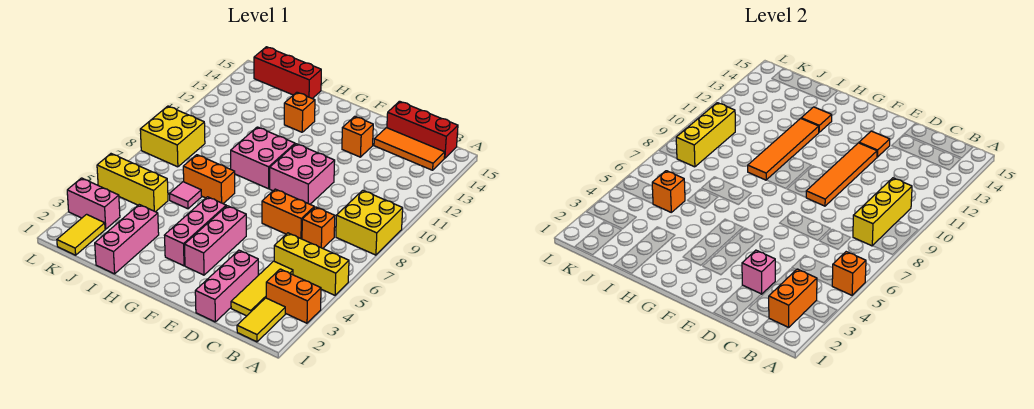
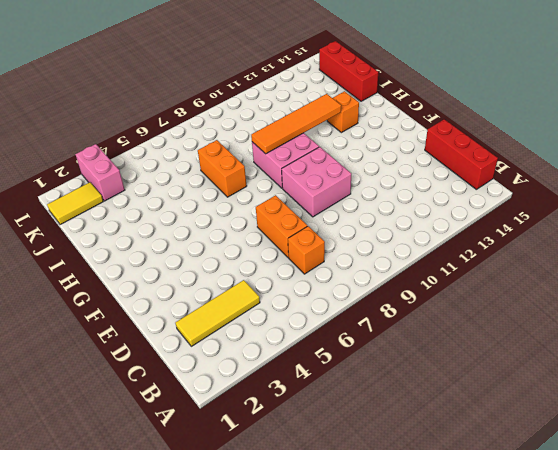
none -> orange 1x2 brick [266,269,321,323]
none -> yellow 1x3 brick [274,233,349,295]
none -> yellow 2x2 brick [336,190,403,255]
none -> yellow 1x2 tile [237,298,285,342]

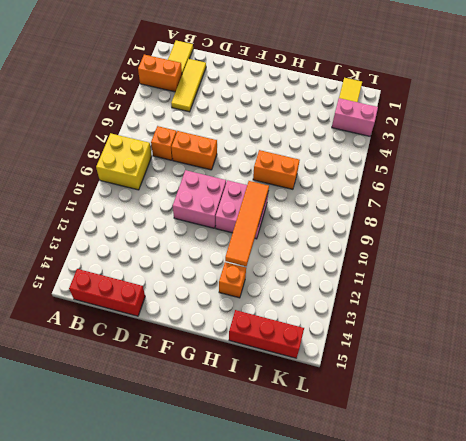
none -> yellow 1x3 brick [274,233,349,295]
none -> orange 1x3 tile [374,128,445,170]
none -> pink 1x3 brick [195,250,258,322]
none -> orange 1x1 brick [342,116,373,157]

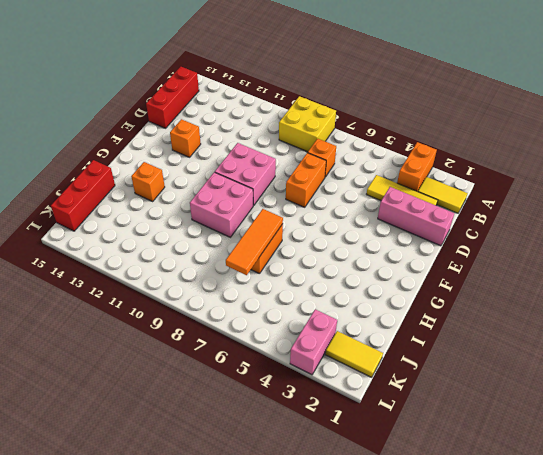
orange 1x3 tile [226,209,283,275] -> orange 1x3 tile moved to [374,128,445,170]
none -> yellow 1x3 brick [274,233,349,295]
none -> pink 1x3 brick [184,206,246,275]
none -> pink 1x3 brick [164,197,226,266]
none -> pink 1x3 brick [95,205,159,274]

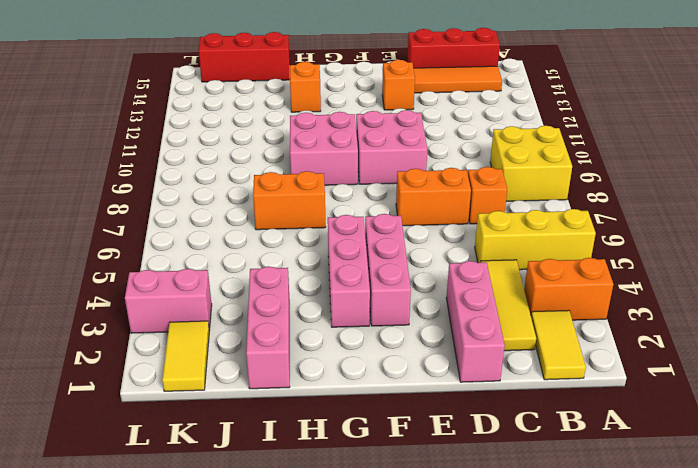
none -> pink 1x1 tile [170,182,202,209]
none -> yellow 1x3 brick [97,154,168,212]
none -> yellow 2x2 brick [140,106,205,167]
none -> orange 1x1 brick [832,252,866,295]

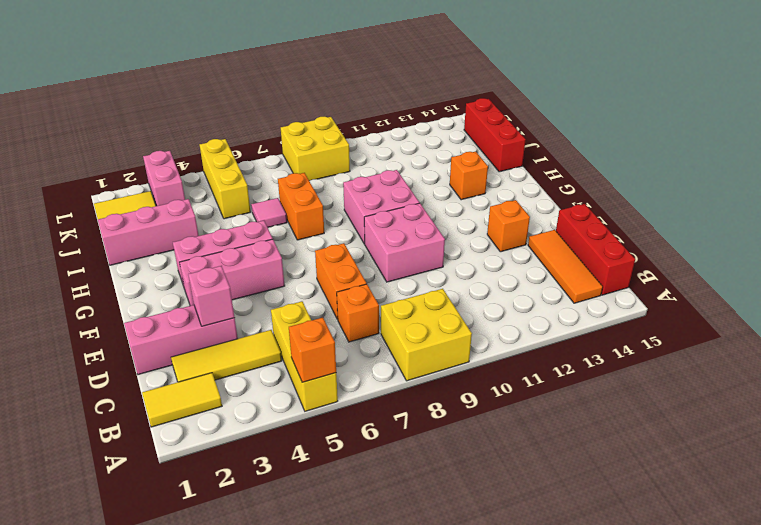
none -> orange 1x2 brick [266,269,321,323]
none -> orange 1x2 brick [769,269,817,328]
none -> yellow 1x3 brick [853,178,912,246]
none -> orange 1x4 tile [806,143,877,206]

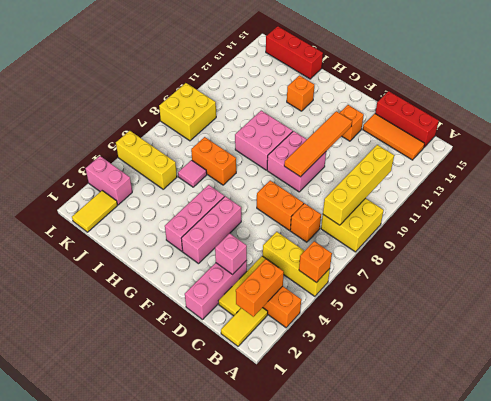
yellow 1x4 brick [323,145,394,225] -> yellow 1x3 brick [853,178,912,246]
none -> pink 1x3 brick [95,205,159,274]
none -> orange 1x1 tile [859,131,890,157]
none -> orange 1x4 tile [748,118,819,180]
none -> orange 1x1 tile [801,107,832,132]

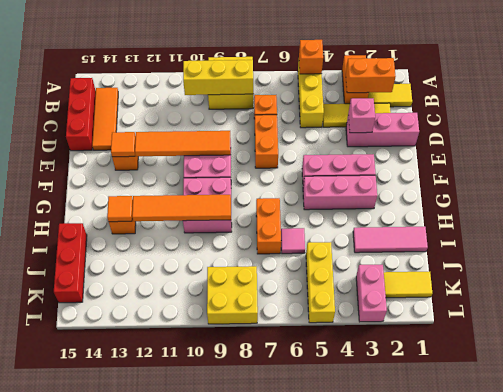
pink 1x3 tile [353,227,428,253] -> pink 1x3 brick [95,205,159,274]
none -> orange 1x1 brick [652,171,685,212]
none -> yellow 1x3 brick [676,103,735,167]

